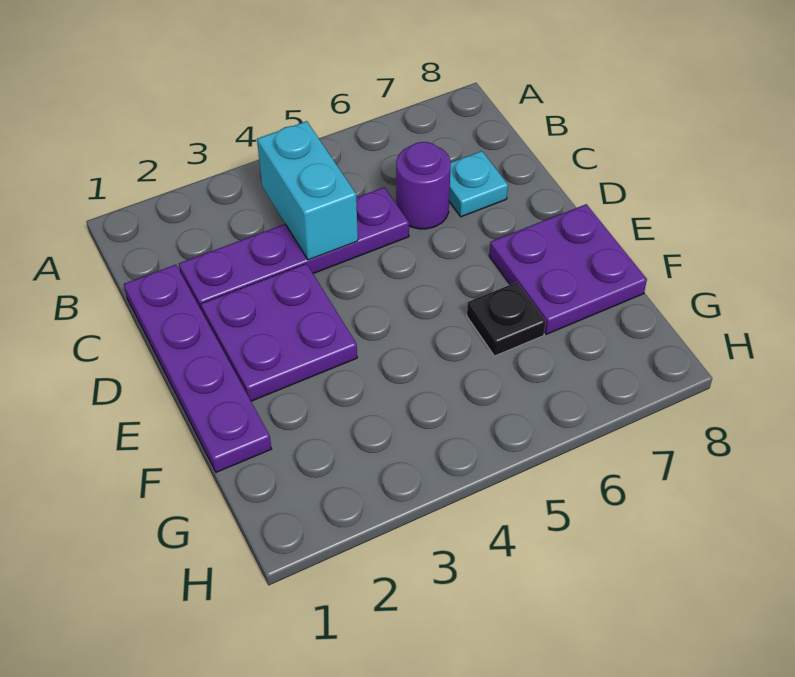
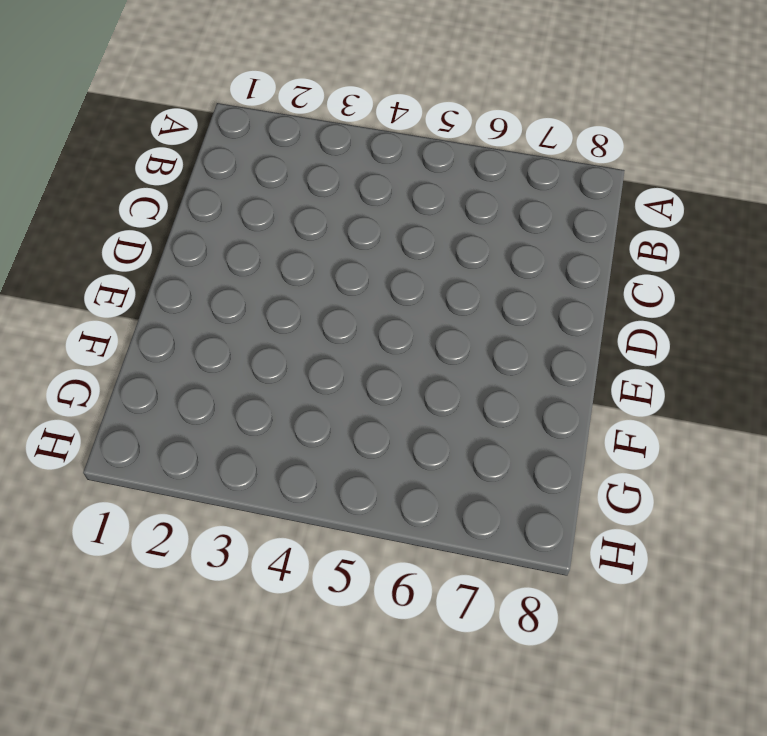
none -> purple 1x4 plate [124,265,271,472]
none -> purple 1x4 plate [179,187,409,311]

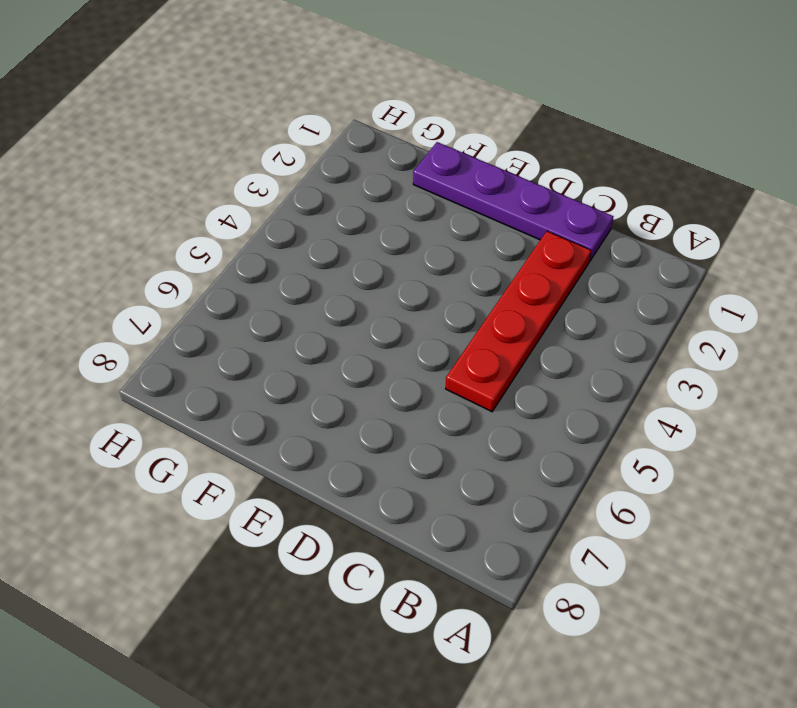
red 1x4 plate [446,231,591,412] -> purple 1x4 plate [179,187,409,311]
none -> purple 1x1 round brick [396,142,451,229]
none -> cyan 1x1 plate [449,151,508,217]

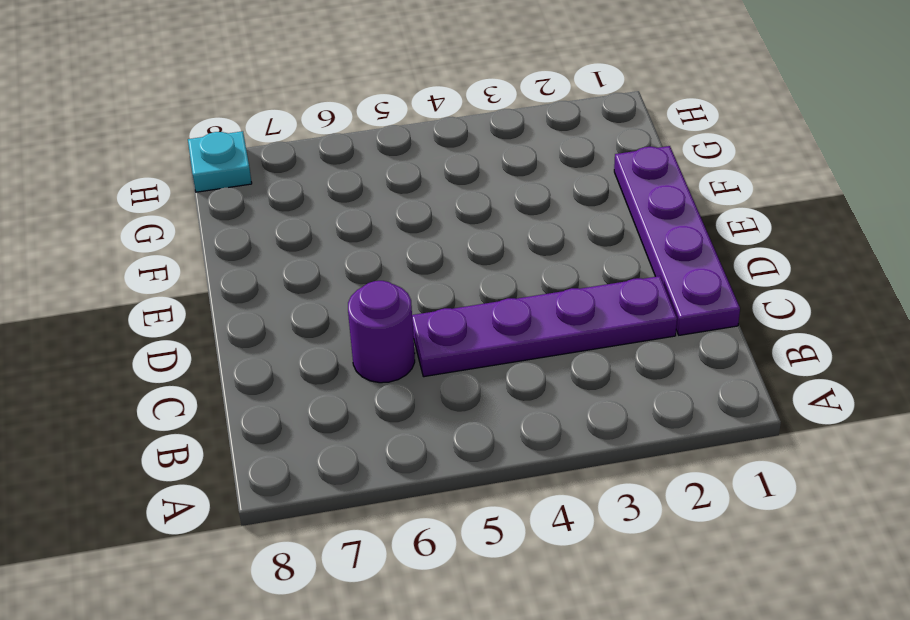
cyan 1x1 plate [188,131,252,192] -> cyan 1x1 plate moved to [449,151,508,217]
none -> purple 2x2 plate [201,264,357,401]
none -> purple 2x2 plate [489,204,647,334]

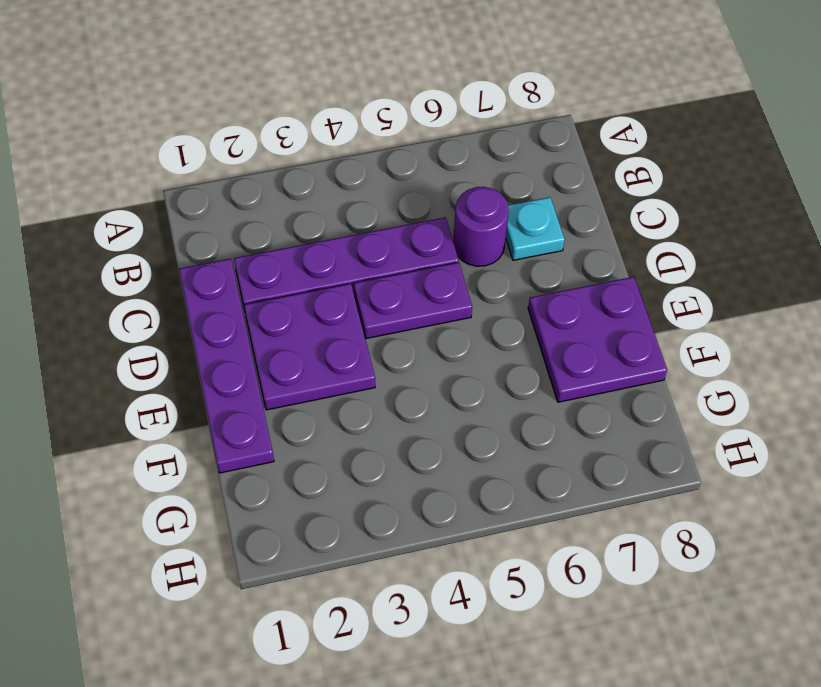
purple 1x2 plate [354,262,472,339] -> none
none -> black 1x1 plate [467,282,546,356]
none -> cyan 1x2 brick [257,121,358,260]

